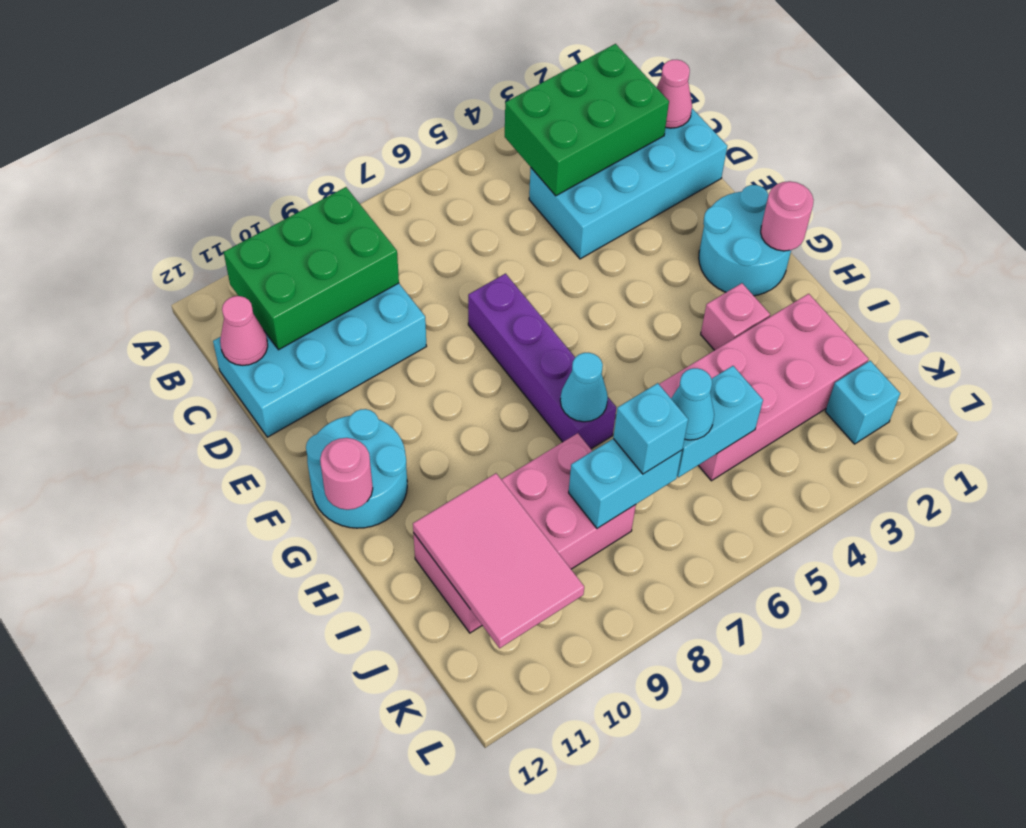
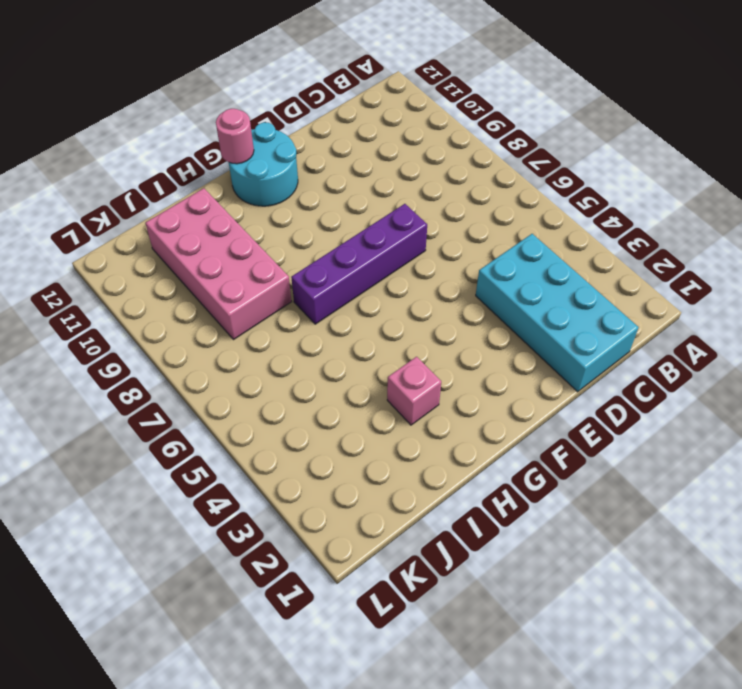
none -> cyan 2x4 brick [213,283,427,437]
none -> cyan 2x2 round brick [699,185,791,296]
none -> pink 2x4 brick [659,294,869,481]

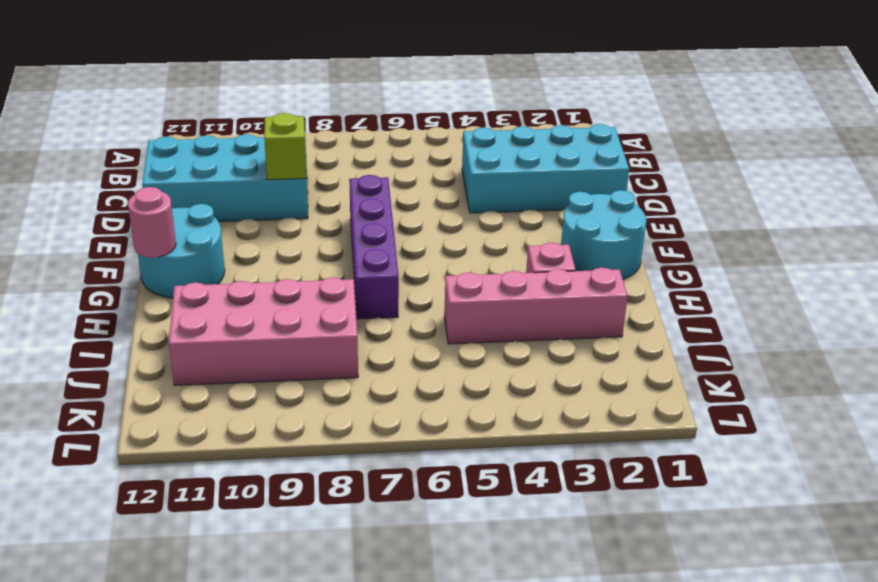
lime 1x1 brick [264,113,306,180] -> none
pink 1x4 brick [444,268,628,344] -> pink 2x4 brick [659,294,869,481]
none -> cyan 1x1 brick [825,361,900,444]
none -> green 2x3 brick [505,44,669,196]
none -> green 2x3 brick [224,187,399,350]

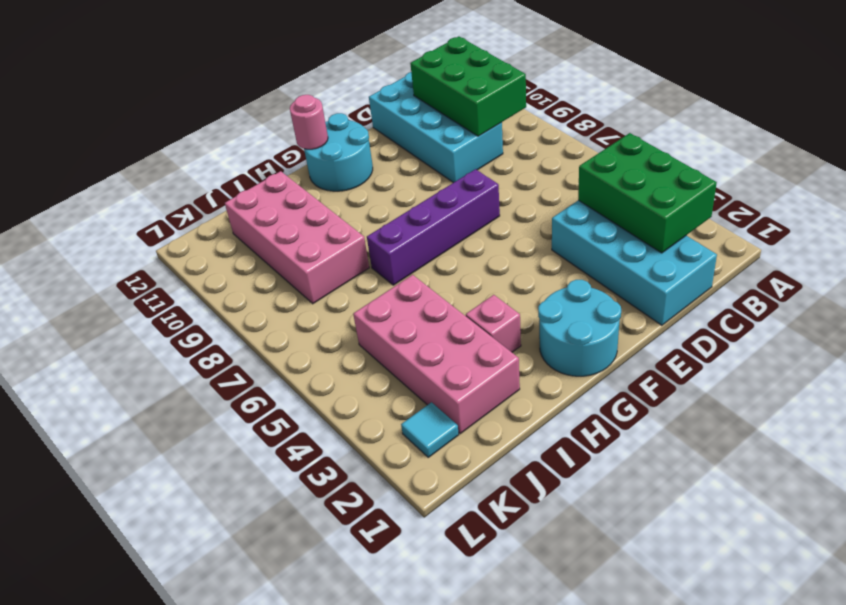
cyan 1x1 tile [401,402,459,457] -> cyan 1x1 brick [825,361,900,444]
none -> pink 1x1 cone [656,60,692,128]
none -> pink 1x1 cone [220,296,268,365]
none -> pink 1x1 round brick [761,181,814,251]

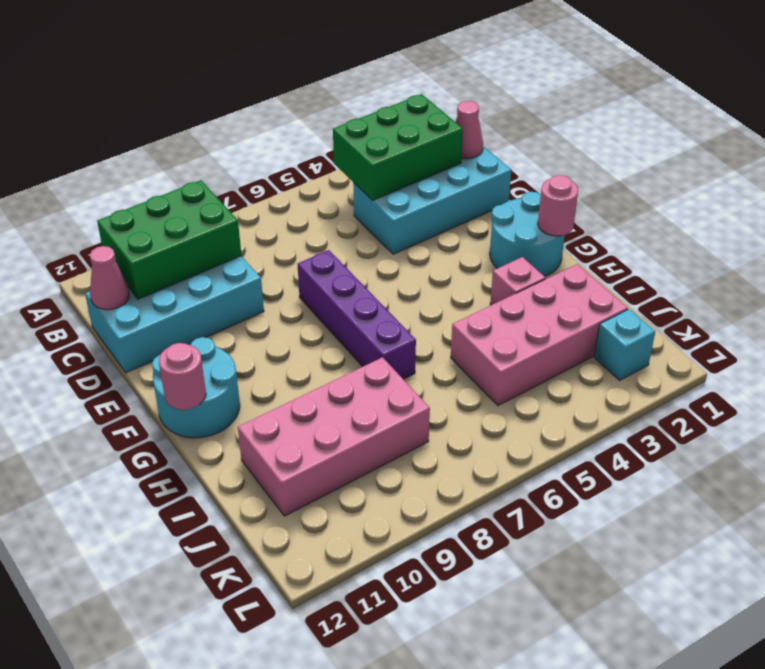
none -> cyan 1x1 cone [560,353,608,422]
none -> pink 2x3 tile [413,473,584,648]
none -> cyan 1x2 brick [677,366,763,477]

